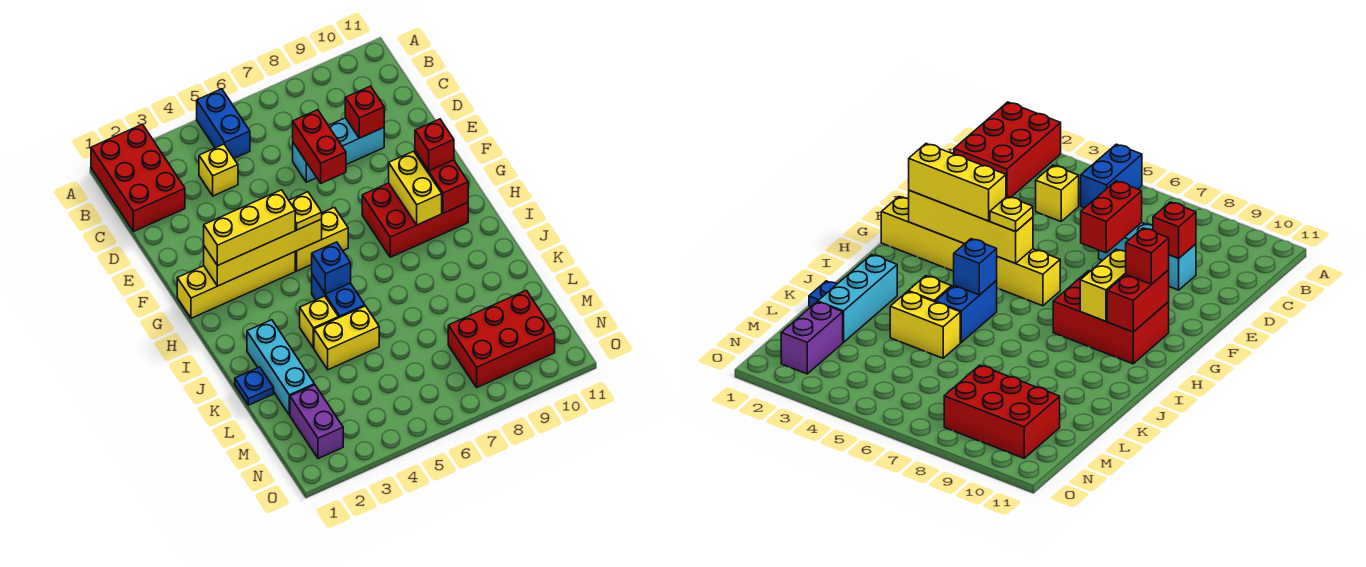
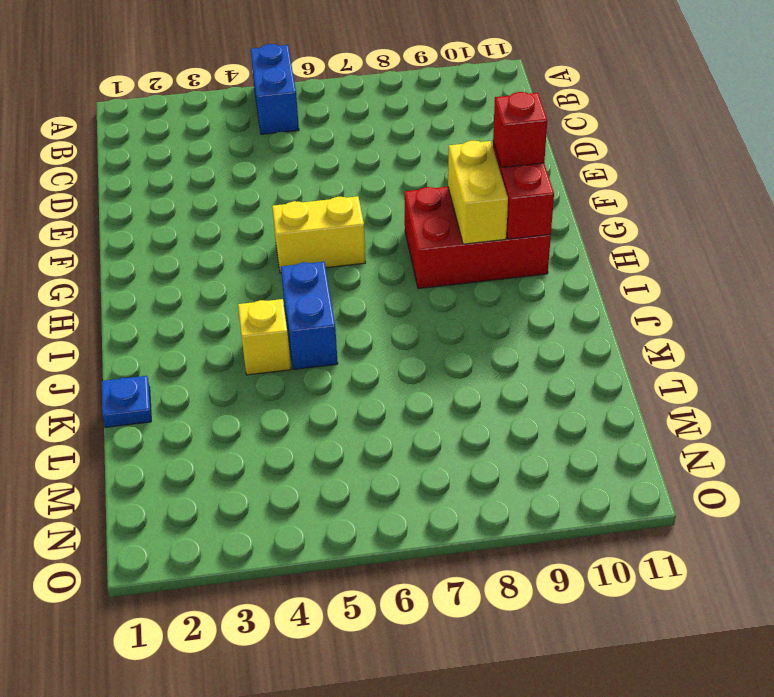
none -> red 2x3 brick [91,124,185,232]
none -> yellow 1x1 brick [199,144,238,196]
none -> cyan 1x3 brick [293,118,384,182]

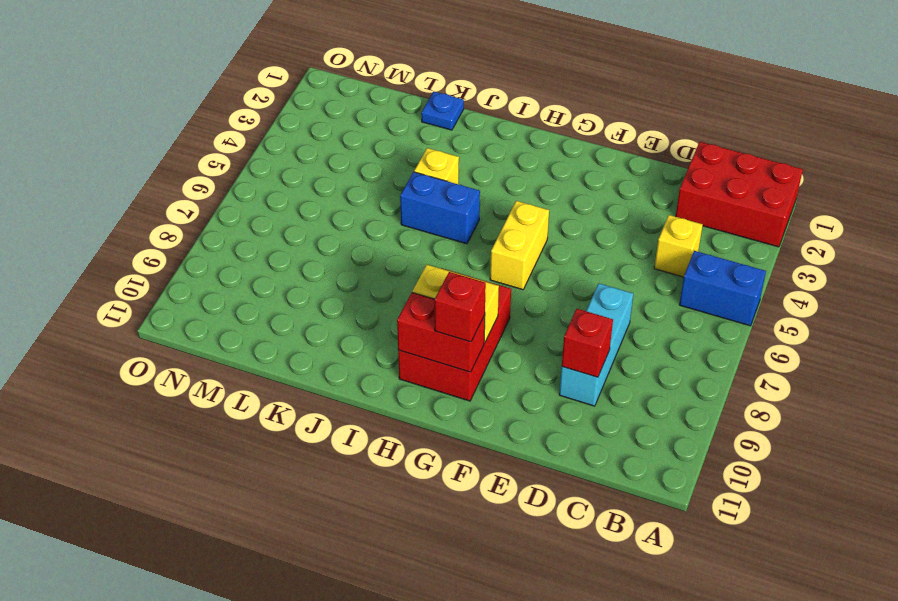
none -> yellow 1x4 brick [177,252,295,318]
none -> cyan 1x3 brick [247,320,314,415]
none -> yellow 1x2 brick [314,306,379,370]

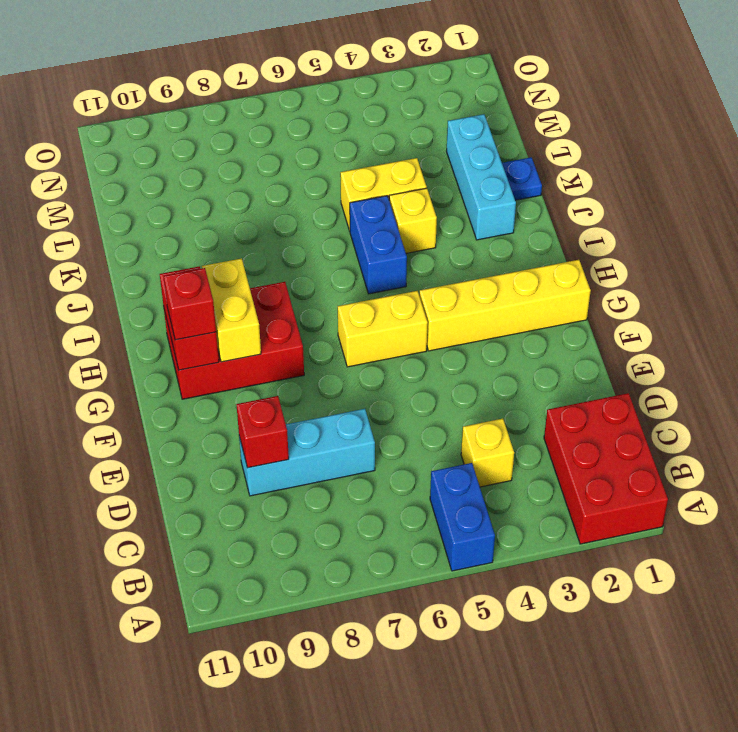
none -> purple 1x2 brick [290,385,343,459]
none -> red 2x3 brick [448,290,555,387]
none -> red 1x2 brick [293,110,346,183]

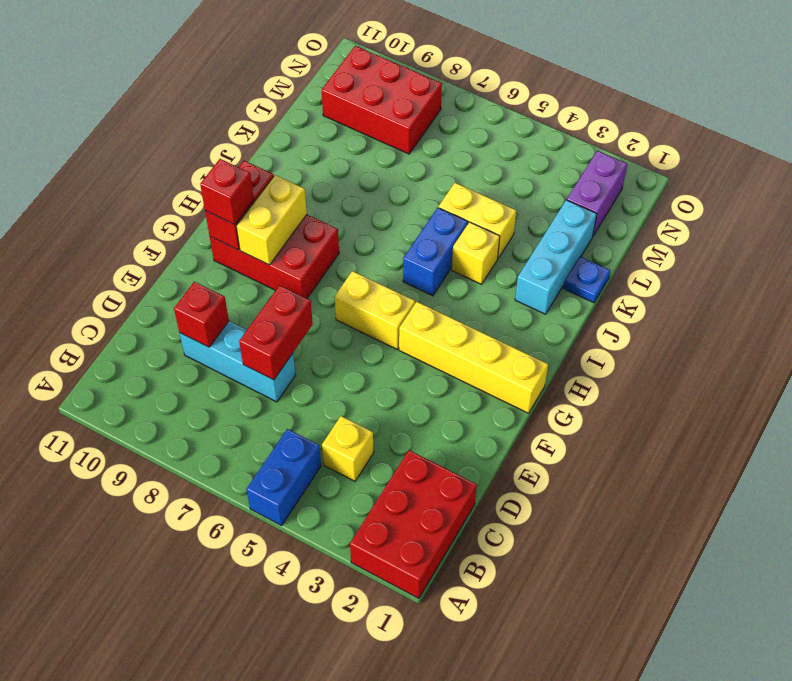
none -> yellow 1x4 brick [204,219,322,286]
none -> blue 1x1 brick [312,242,351,294]
none -> yellow 1x3 brick [204,190,295,266]

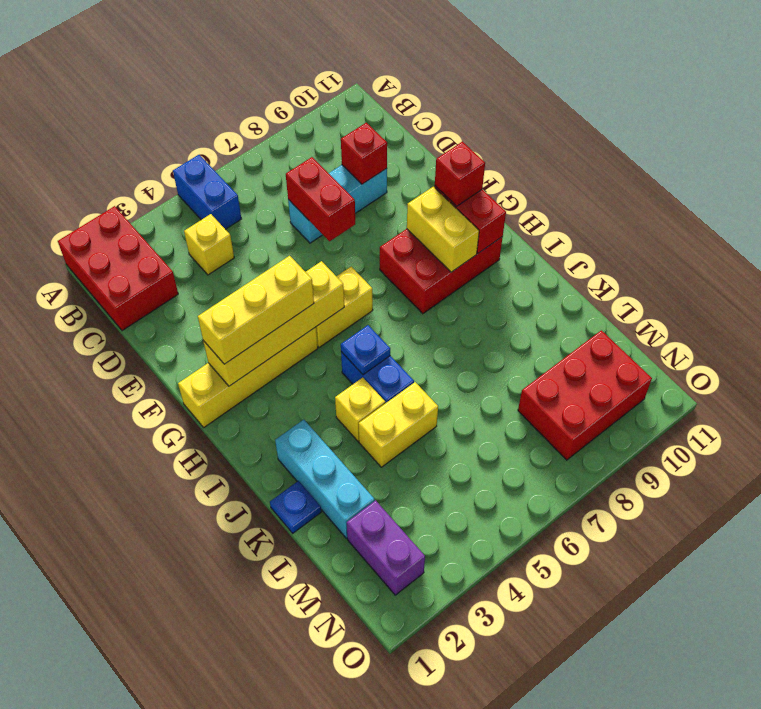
blue 1x1 plate [341,325,390,375] -> blue 1x1 brick [312,242,351,294]
none -> yellow 1x1 plate [289,192,322,230]

